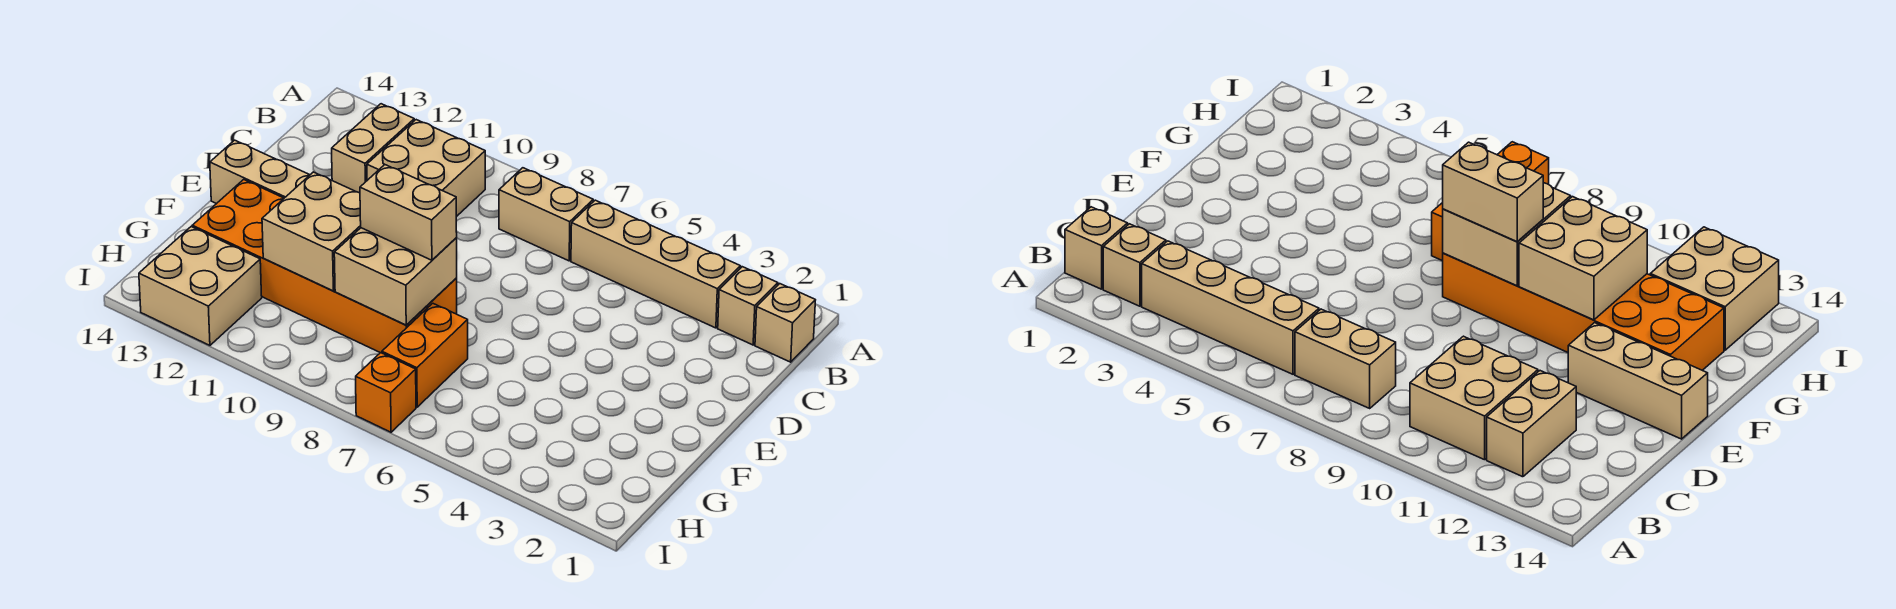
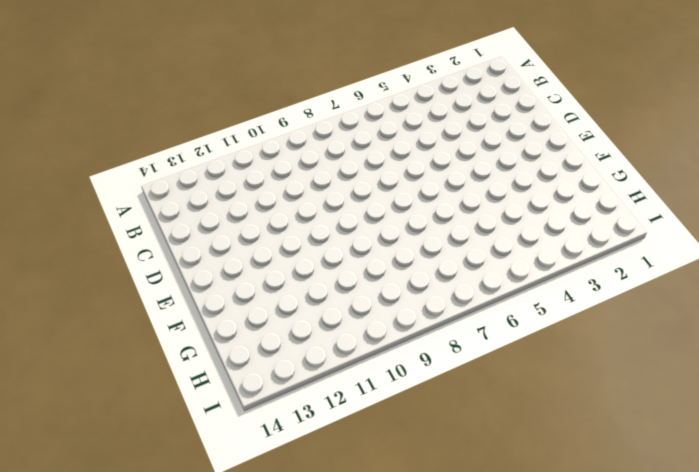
none -> tan 1x1 brick [755,284,815,362]
none -> tan 1x1 brick [718,267,778,345]
none -> tan 1x4 brick [571,200,740,328]

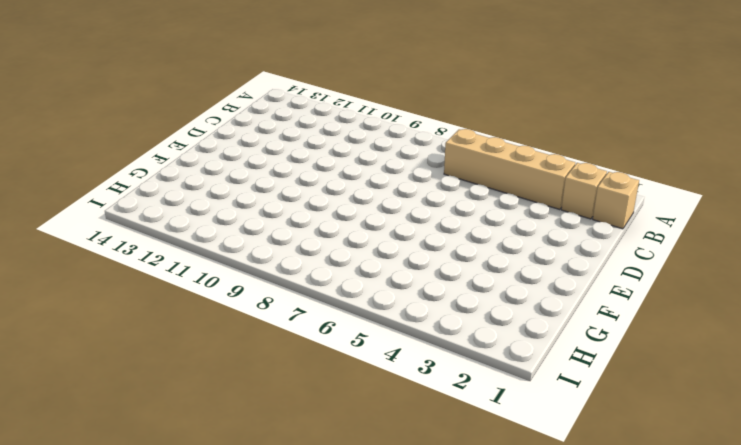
none -> tan 1x2 brick [499,168,593,261]
none -> tan 2x2 brick [367,120,485,217]
none -> tan 1x2 brick [332,104,414,193]

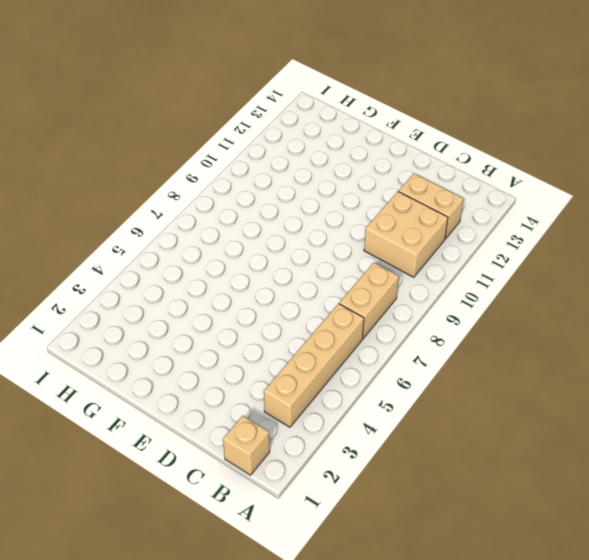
none -> tan 1x1 brick [718,267,778,345]
none -> tan 1x3 brick [210,140,309,204]
none -> orange 2x6 brick [192,179,457,353]

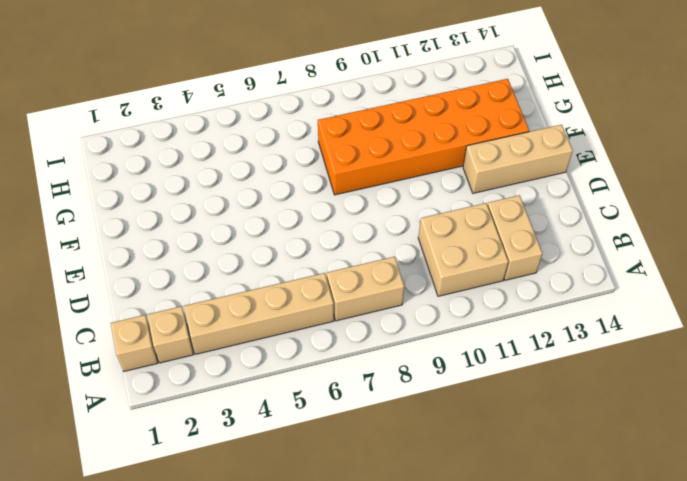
none -> orange 1x2 brick [382,303,468,407]
none -> tan 2x2 brick [139,227,262,345]
none -> orange 1x1 brick [356,353,416,432]

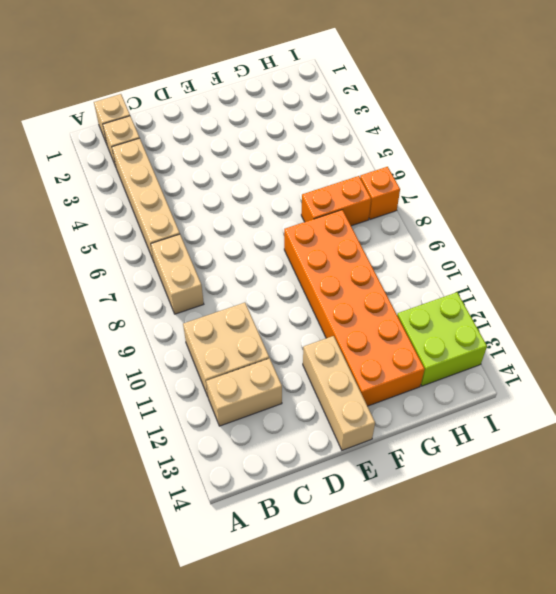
lime 2x2 brick [397,292,487,386] -> tan 2x2 brick [139,227,262,345]
none -> tan 2x2 brick [334,228,457,325]
none -> tan 2x2 brick [262,172,361,291]
none -> tan 1x2 brick [360,165,457,260]

